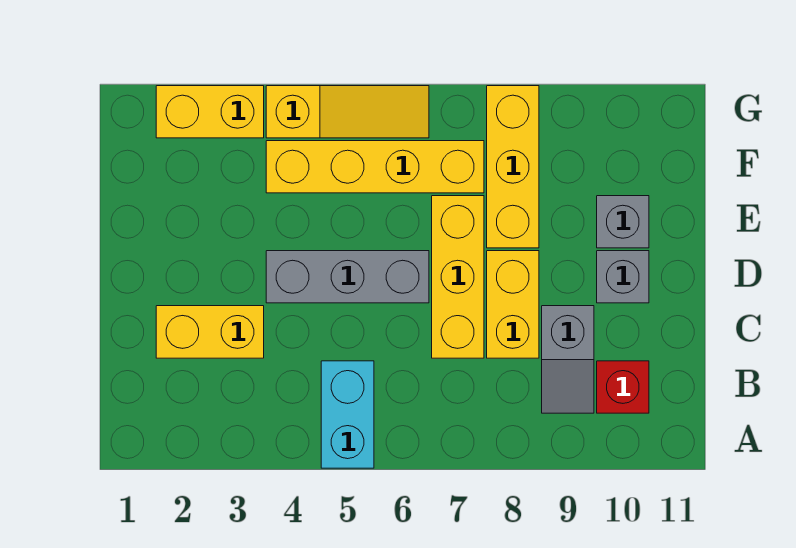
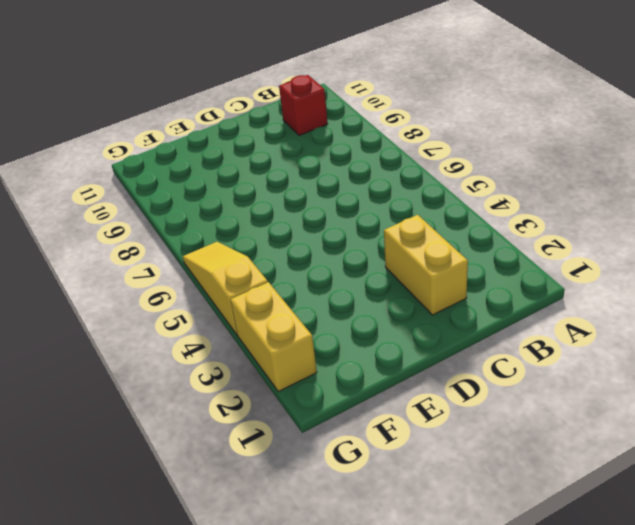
none -> cyan 1x2 brick [321,361,374,468]
none -> grey 1x2 slope [542,306,594,413]
none -> yellow 1x3 brick [432,196,484,358]

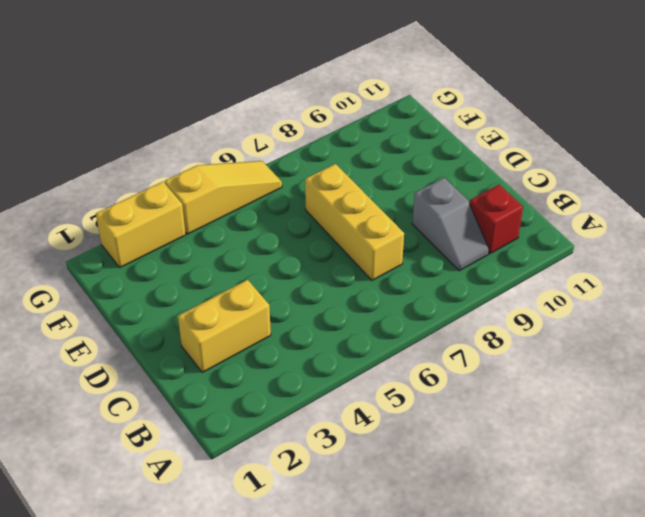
none -> cyan 1x2 brick [321,361,374,468]
none -> yellow 1x2 brick [487,251,539,358]
none -> grey 1x3 brick [266,251,429,303]

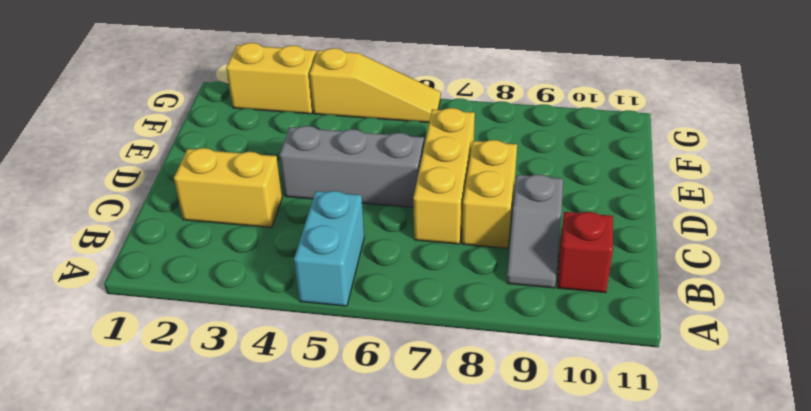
none -> grey 1x1 brick [597,251,649,303]
none -> yellow 1x3 brick [487,86,539,248]
none -> grey 1x1 brick [597,196,649,248]

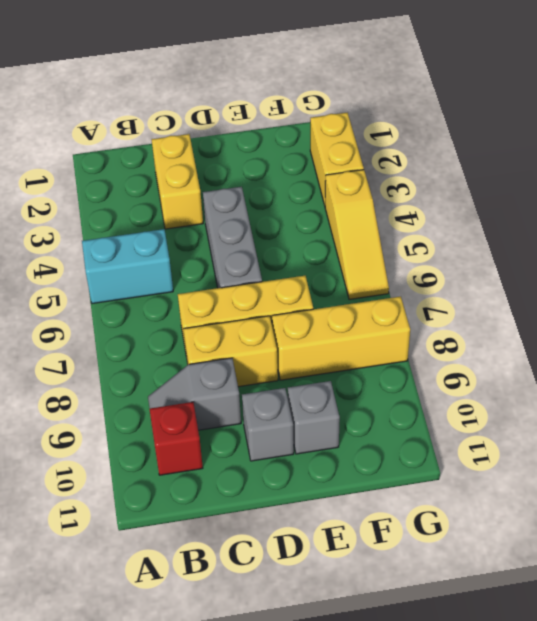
none -> yellow 1x4 brick [266,141,484,193]

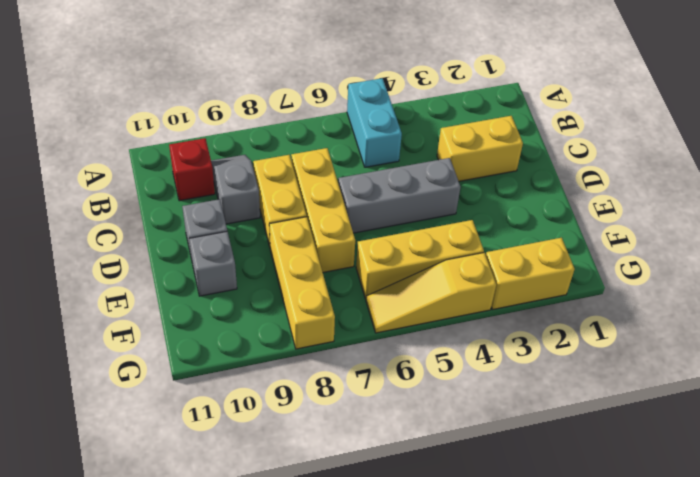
yellow 1x3 brick [356,220,484,299] -> yellow 1x4 brick [266,141,484,193]

